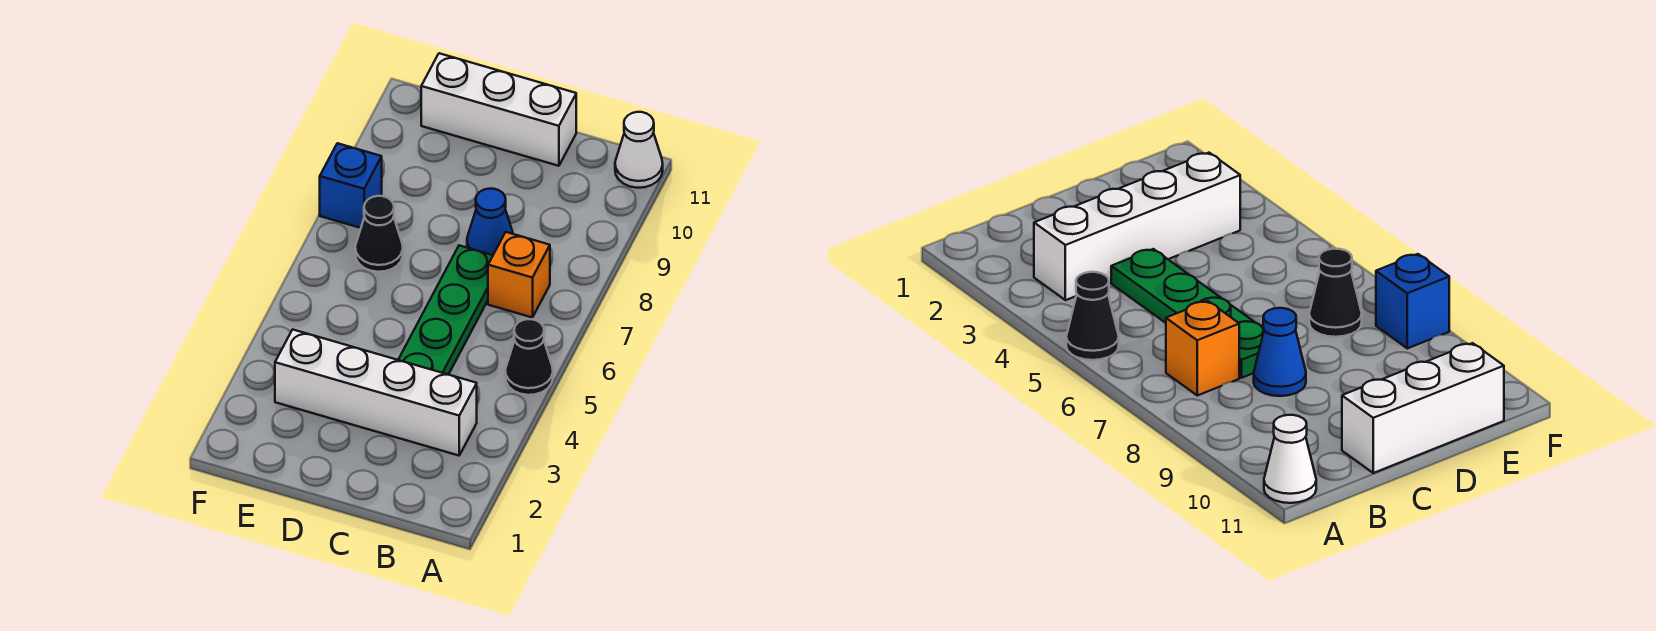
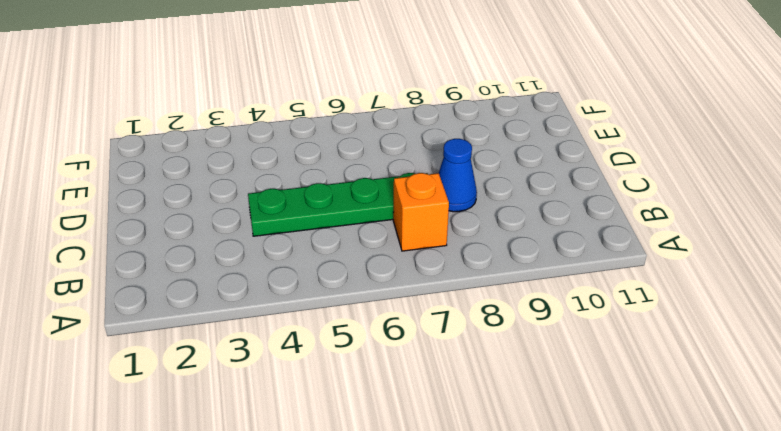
none -> black 1x1 cone [505,319,553,395]
none -> white 1x1 cone [615,112,663,188]

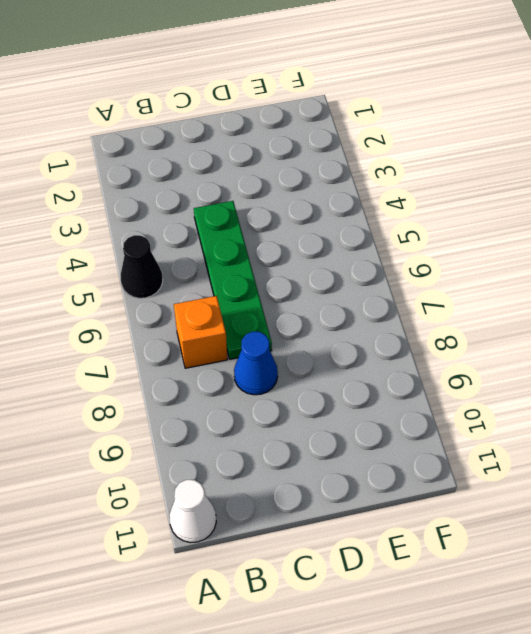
none -> white 1x4 brick [275,330,477,455]
none -> white 1x3 brick [421,53,576,166]

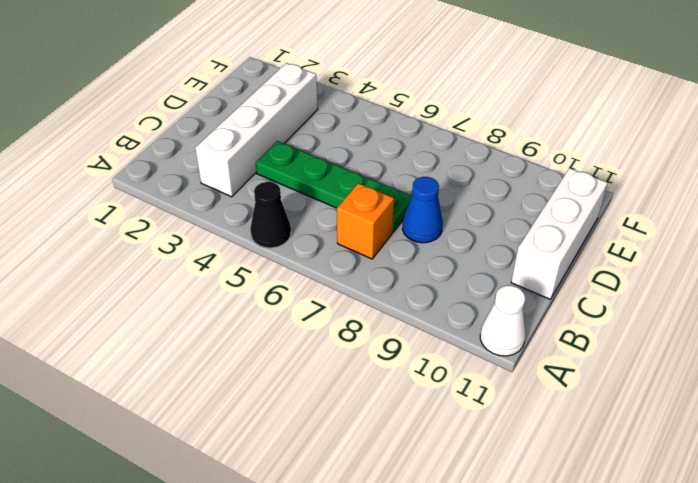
none -> black 1x1 cone [355,196,403,272]
none -> blue 1x1 brick [320,143,382,228]

